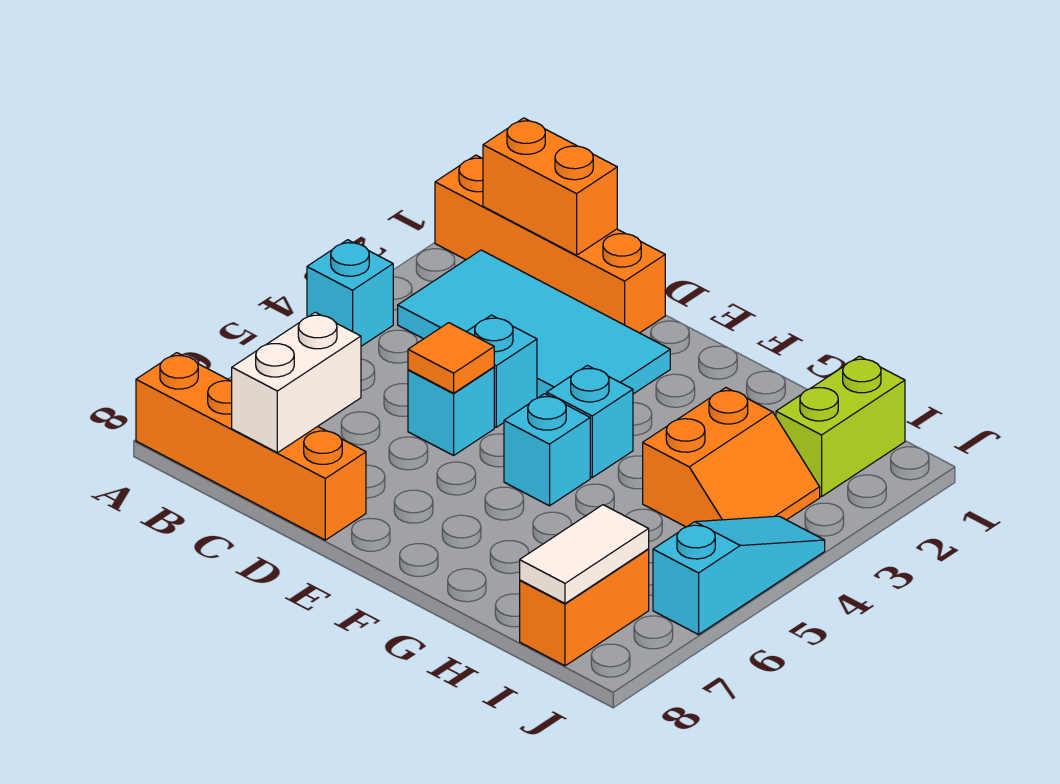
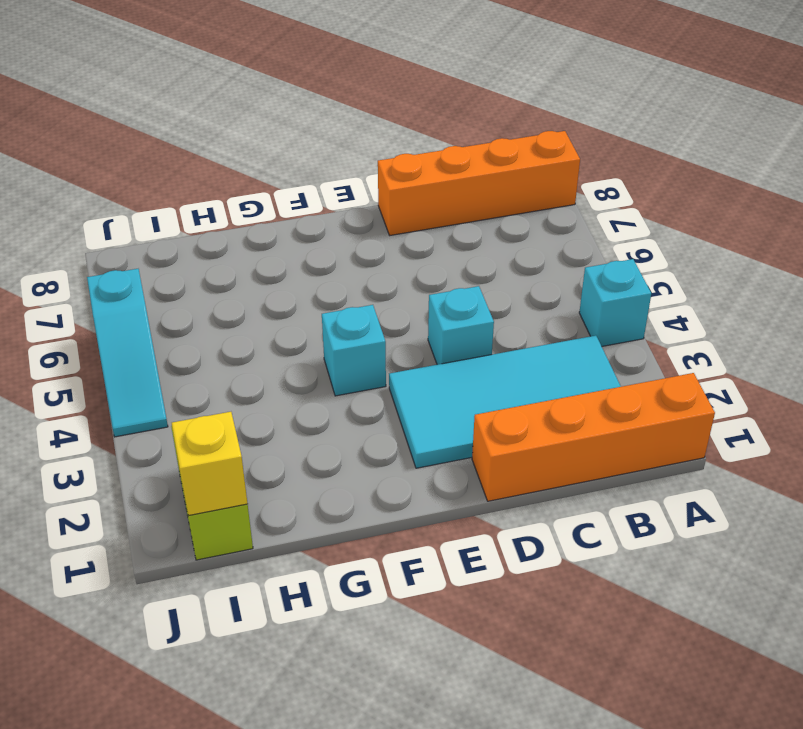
yellow 1x1 brick [172,412,248,516] -> none
none -> cyan 1x1 brick [408,367,494,455]
none -> cyan 1x1 brick [504,394,590,506]
none -> orange 2x2 slope [643,388,820,527]

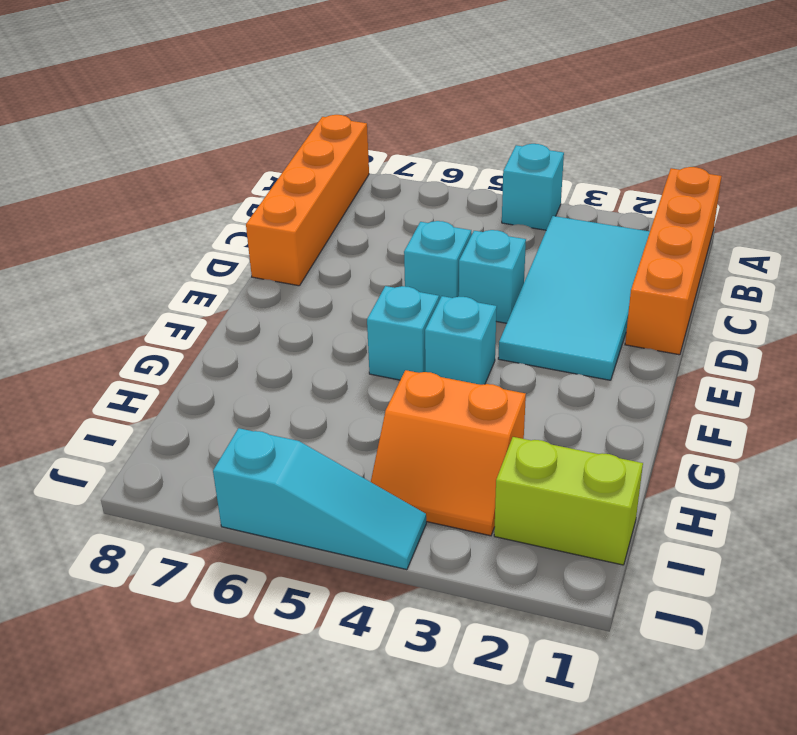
none -> orange 1x2 brick [520,549,649,666]
none -> orange 1x2 brick [483,118,617,255]
none -> white 1x2 brick [232,312,361,453]

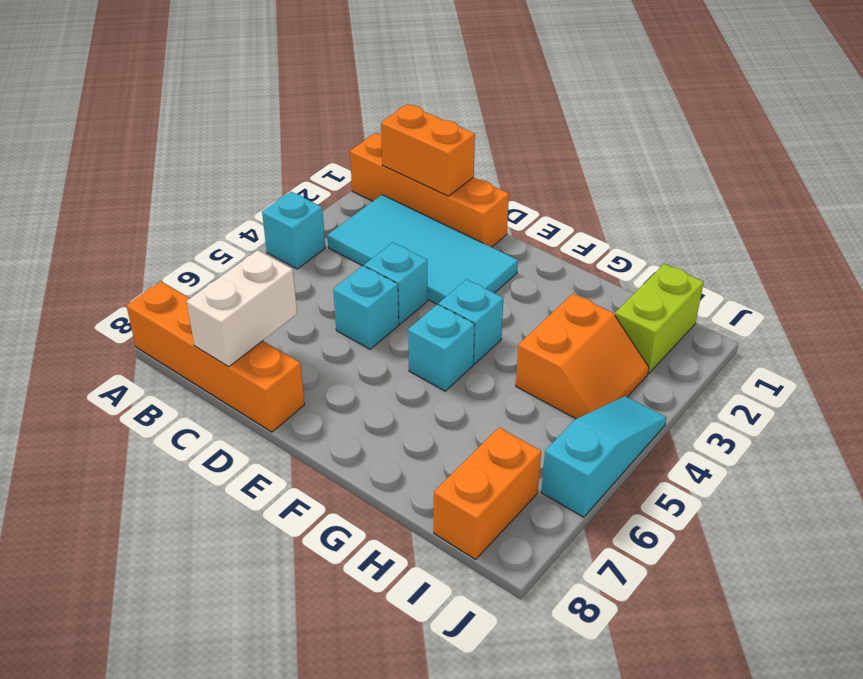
none -> orange 1x1 tile [408,323,494,393]
none -> white 1x2 tile [520,505,649,603]

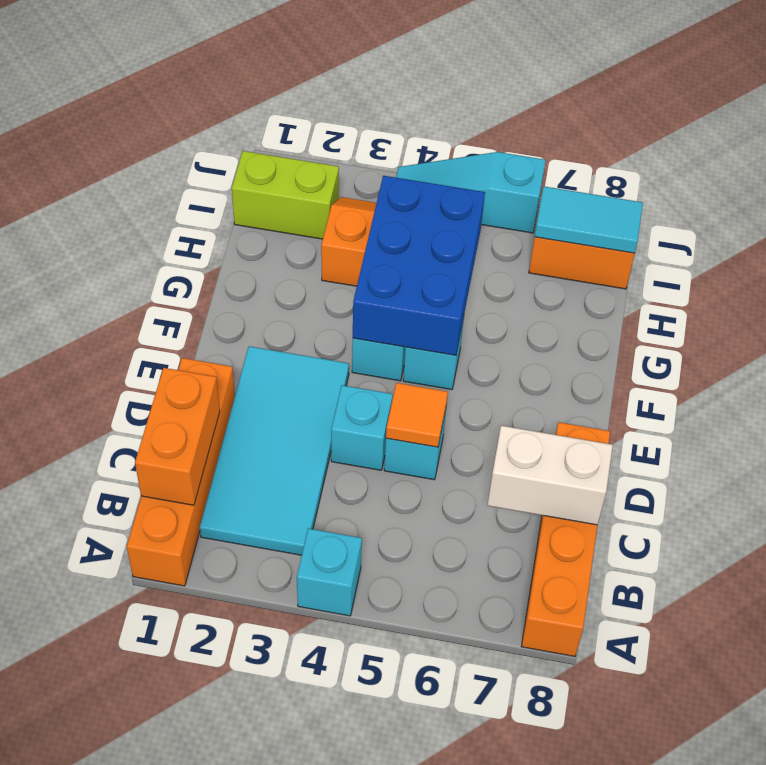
blue 2x3 brick [353,176,485,355] -> none
cyan 1x2 tile [535,186,643,253] -> white 1x2 tile [520,505,649,603]

